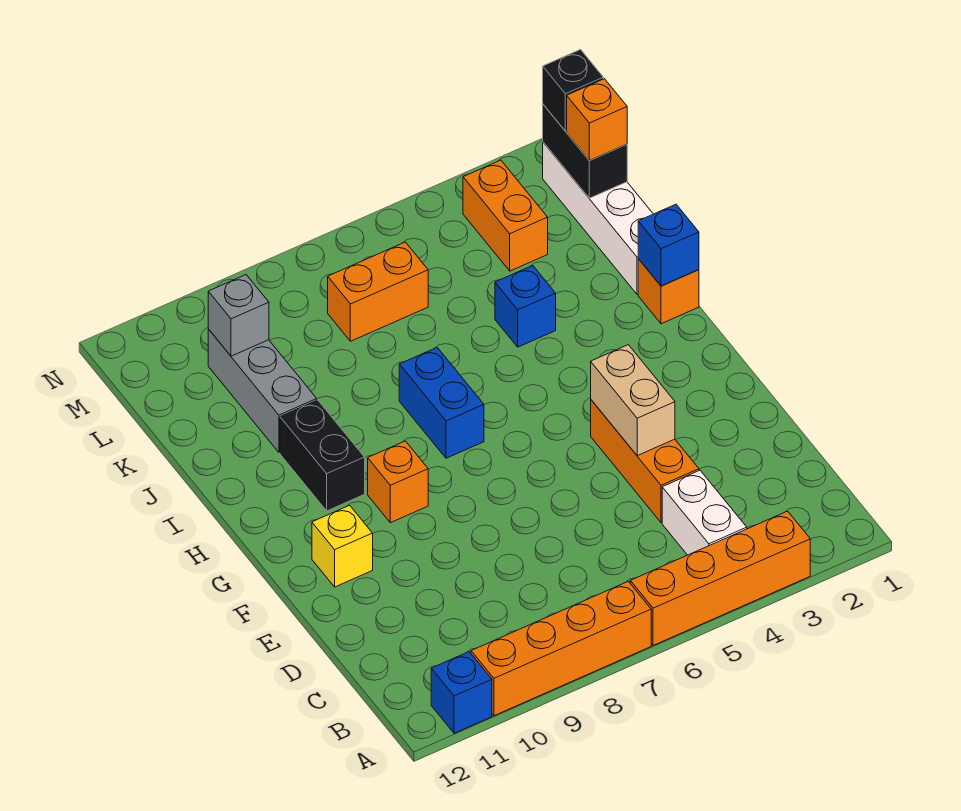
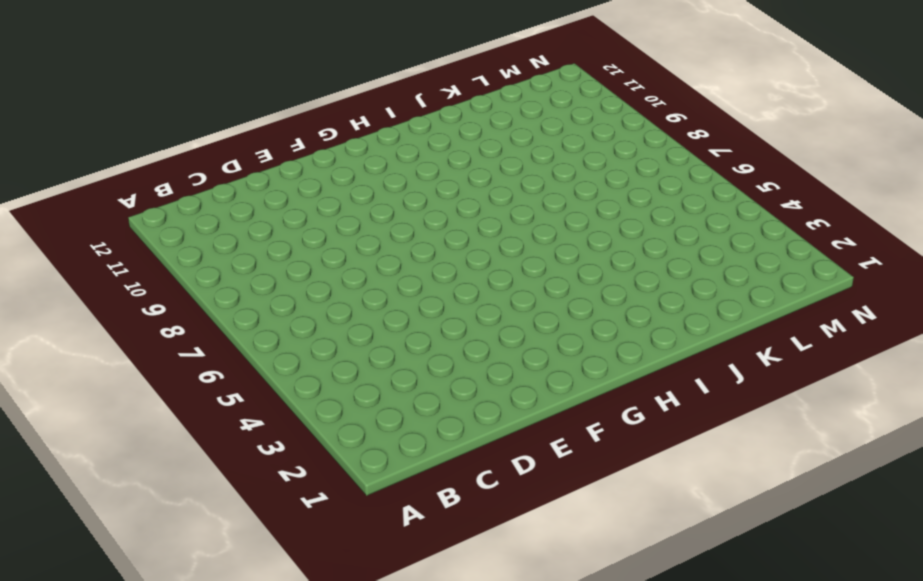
none -> orange 1x4 brick [630,511,810,646]
none -> orange 1x4 brick [471,581,651,716]
none -> blue 1x1 brick [431,652,492,733]

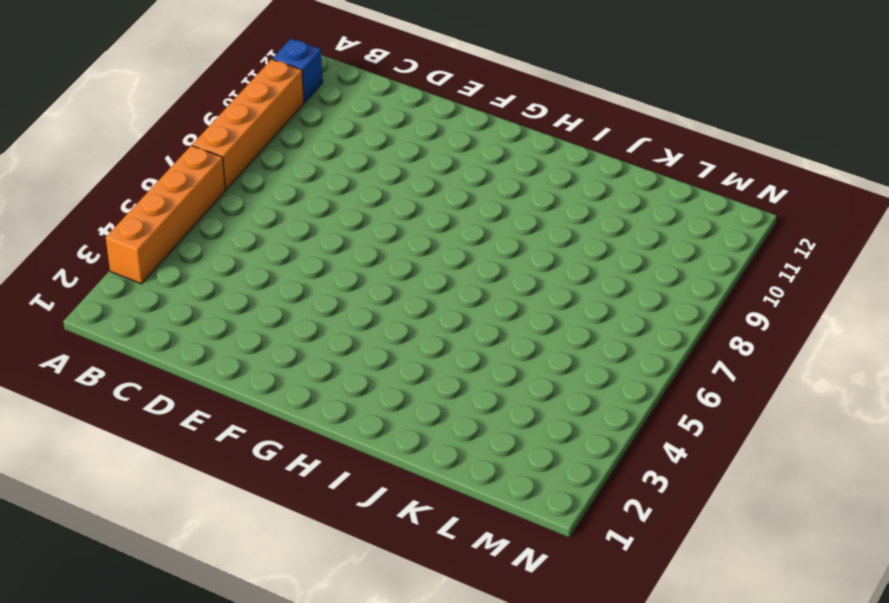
none -> white 1x2 brick [662,470,747,555]
none -> orange 1x3 brick [591,400,699,523]
none -> yellow 1x1 brick [312,505,373,587]

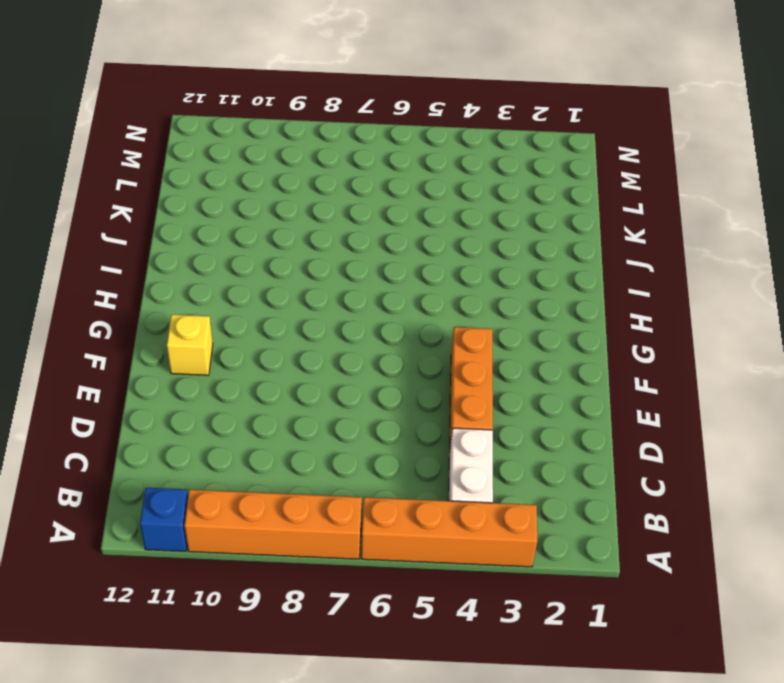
none -> orange 1x1 brick [368,441,428,523]
none -> blue 1x2 brick [399,348,484,458]
none -> black 1x2 brick [280,400,365,511]

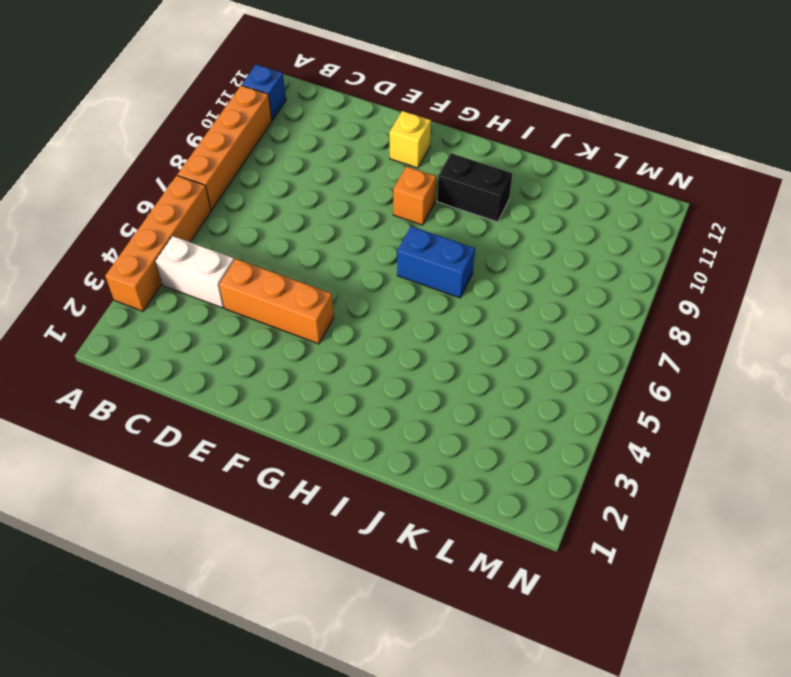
none -> orange 1x1 brick [638,259,699,324]
none -> white 1x4 brick [543,142,653,295]
none -> blue 1x1 brick [495,266,556,347]

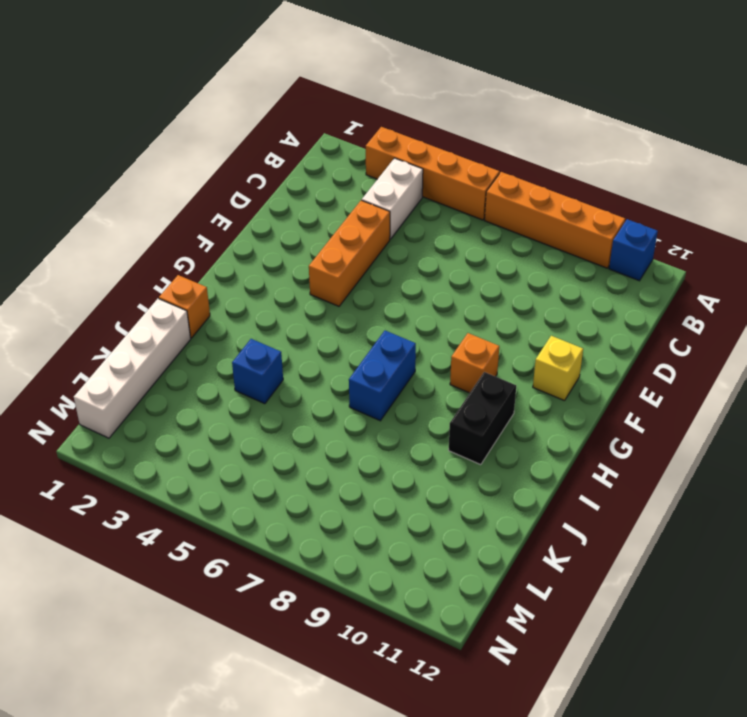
none -> grey 1x3 brick [208,329,317,452]
none -> orange 1x2 brick [463,160,548,271]
none -> orange 1x2 brick [328,242,428,341]

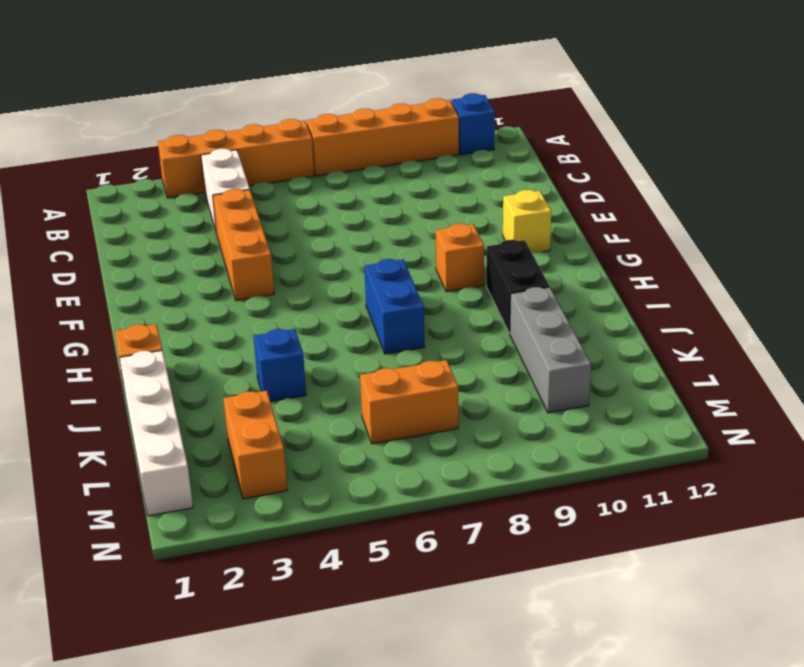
none -> tan 1x2 brick [591,345,675,456]
none -> blue 1x1 brick [638,204,699,286]
none -> black 1x2 brick [543,105,627,198]

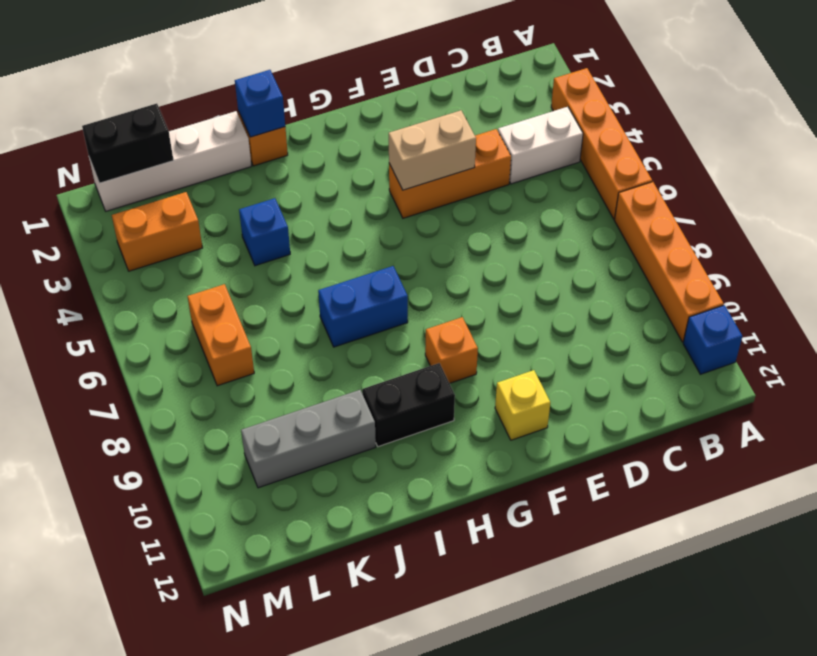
none -> grey 1x1 brick [208,275,269,356]
none -> orange 1x1 brick [567,79,627,161]
none -> black 1x1 brick [543,50,603,131]

